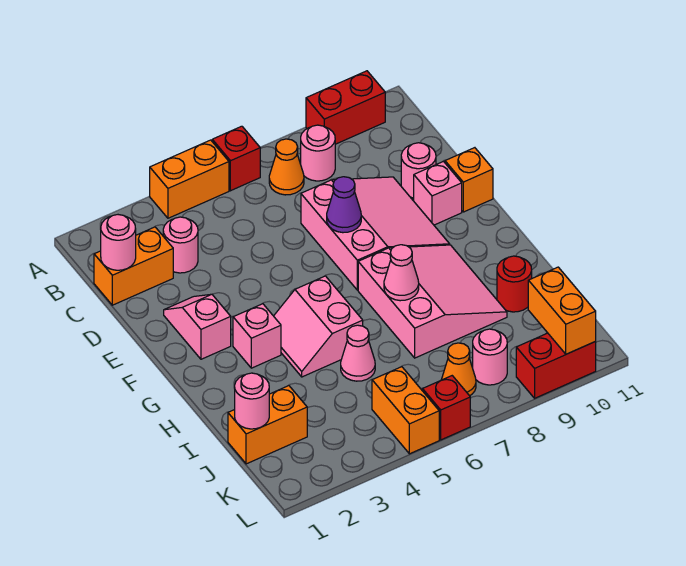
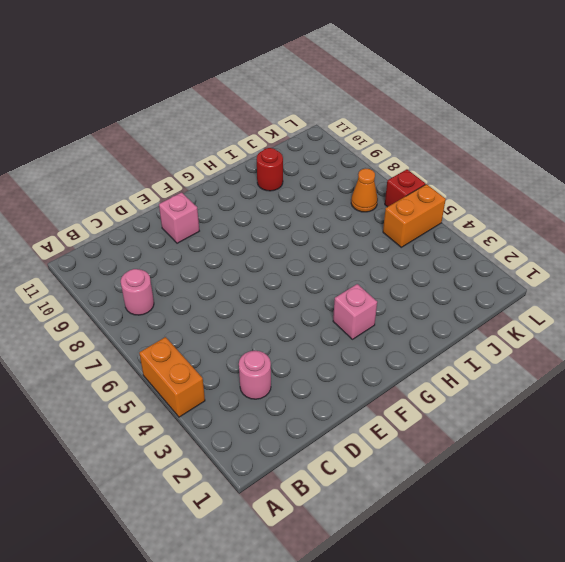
none -> red 1x1 brick [212,126,260,191]
none -> red 1x2 brick [306,71,385,144]
none -> orange 1x1 cone [269,139,304,195]

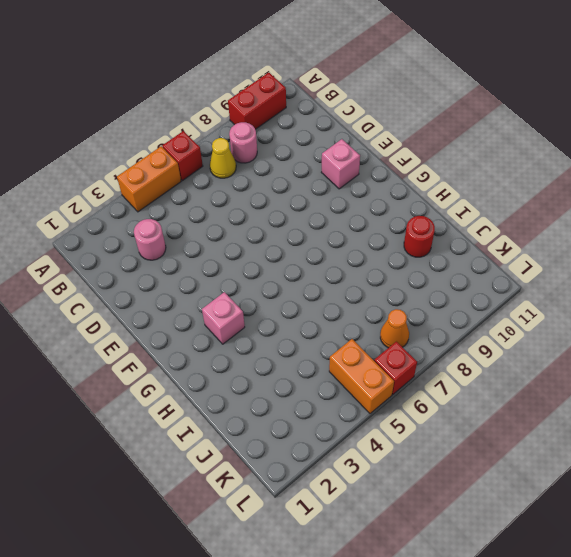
yellow 1x1 cone [210,138,236,178] -> orange 1x1 cone [269,139,304,195]
none -> orange 1x2 brick [94,227,173,305]
none -> pink 3x3 slope [301,177,450,290]
none -> pink 1x1 round brick [401,143,436,198]

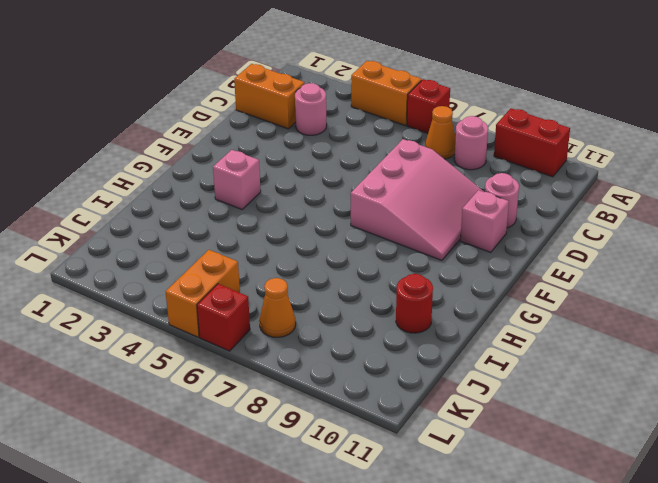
none -> pink 1x2 slope [164,294,231,359]
none -> orange 1x1 brick [445,148,493,212]
none -> pink 2x2 slope [274,276,363,377]

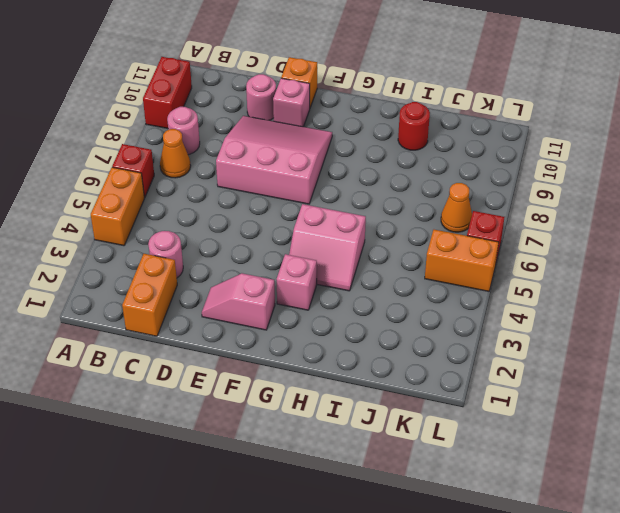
none -> pink 3x3 slope [358,245,507,358]
none -> pink 1x1 cone [341,325,375,381]
none -> orange 1x2 brick [228,386,307,464]

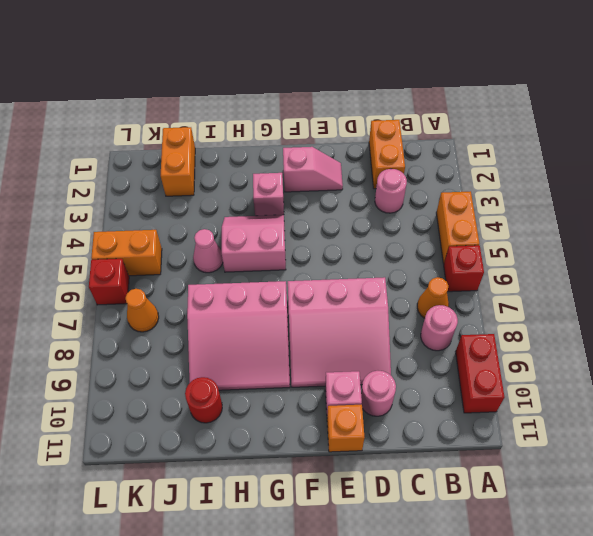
none -> pink 1x1 round brick [473,329,507,385]
none -> red 1x2 brick [516,333,596,398]
none -> pink 1x1 round brick [101,215,136,270]

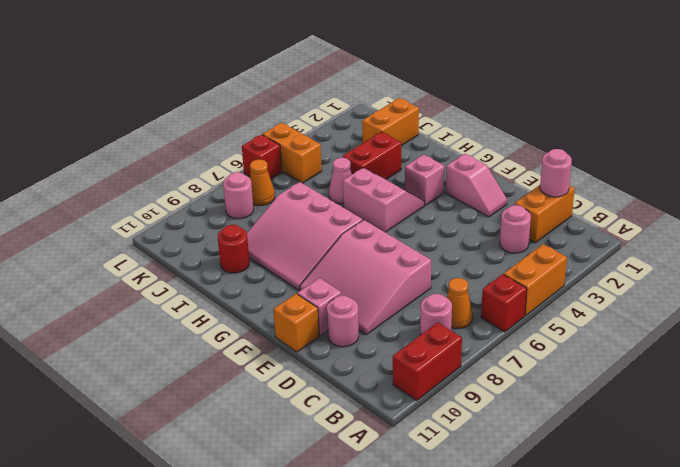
red 1x2 brick [343,132,401,179] -> red 1x2 brick moved to [516,333,596,398]
none -> purple 1x1 cone [327,177,361,233]
none -> pink 1x1 cone [384,245,419,301]
none -> pink 1x1 round brick [235,373,269,429]

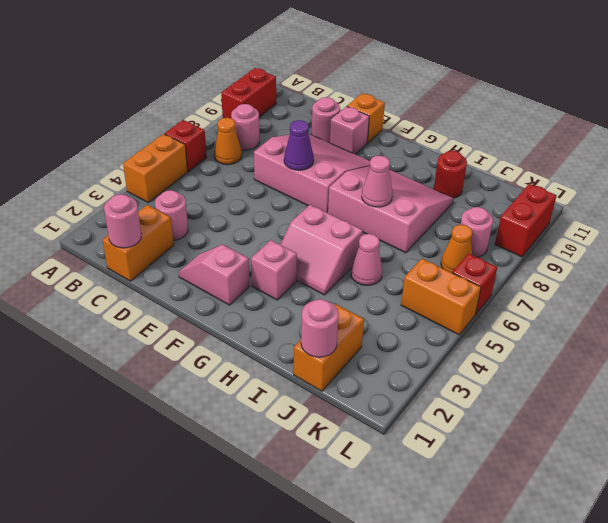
none -> orange 1x2 brick [528,267,596,354]

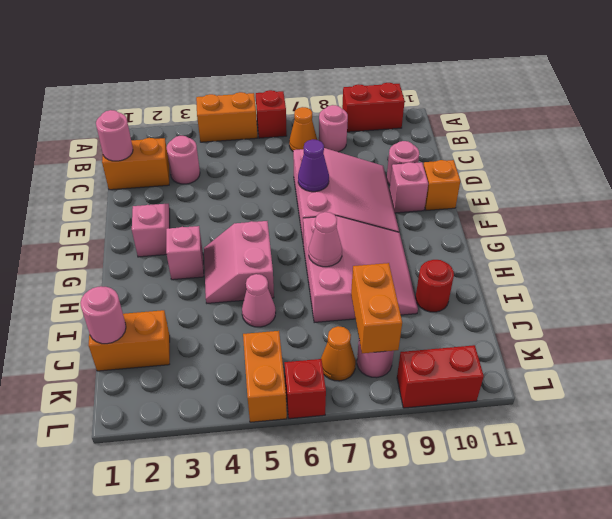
orange 1x2 brick [351,263,402,353] -> orange 1x2 brick moved to [528,267,596,354]

